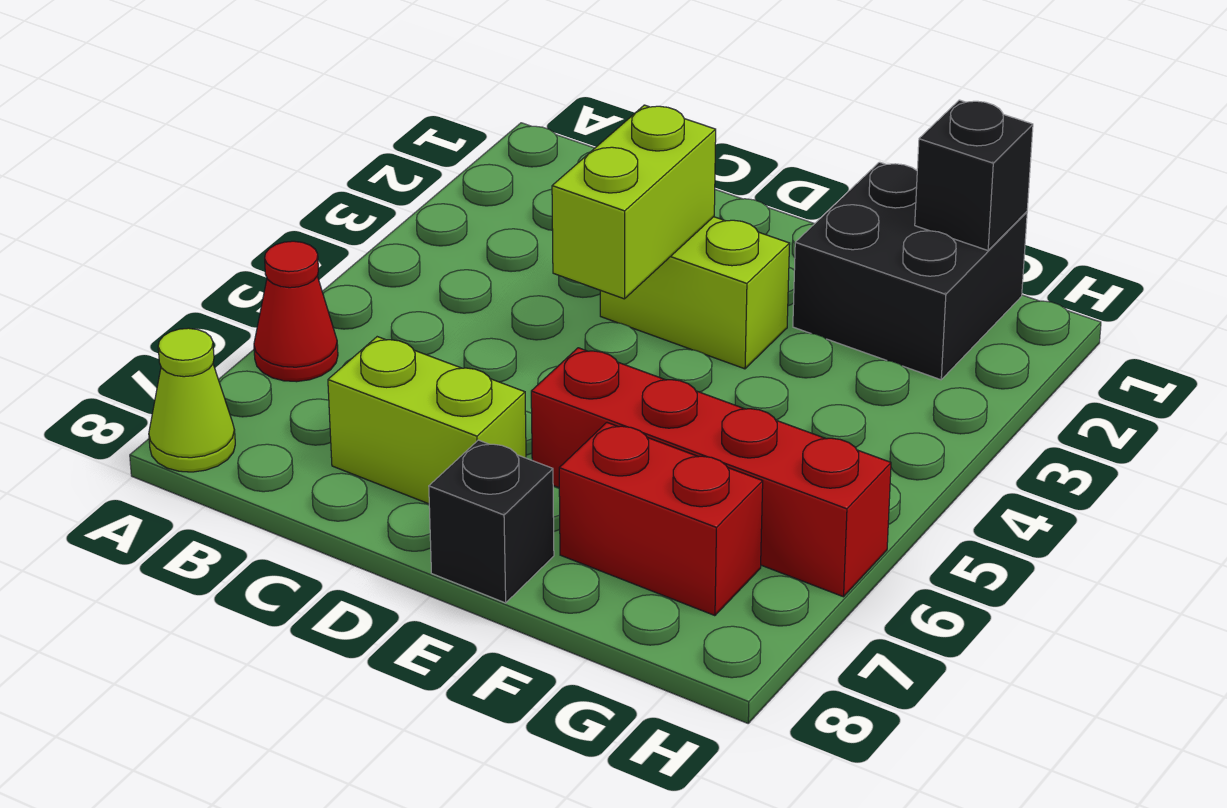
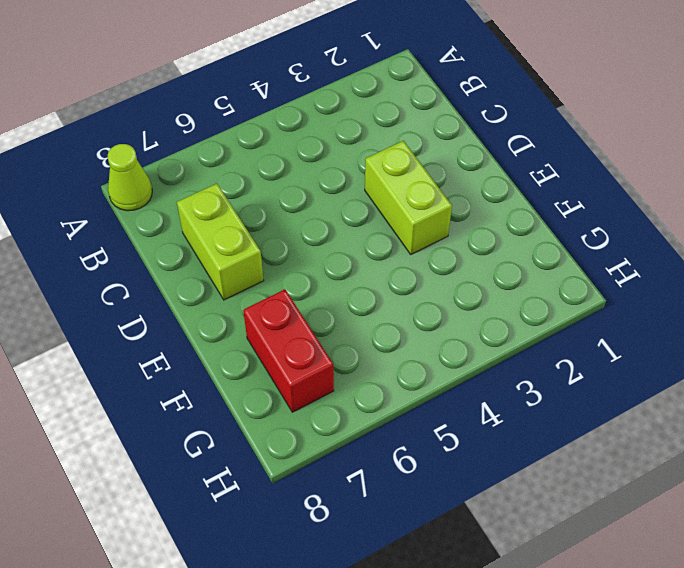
none -> red 1x1 cone [254,241,338,382]
none -> red 1x4 brick [531,348,891,597]

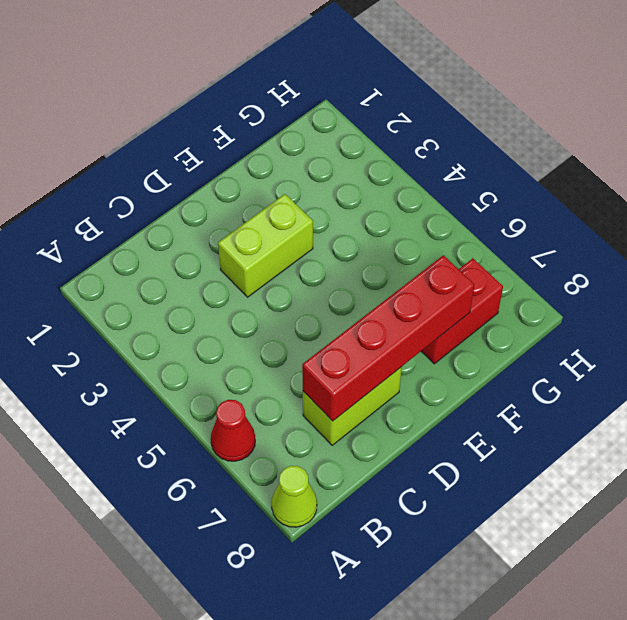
red 1x4 brick [302,255,474,421] -> red 1x4 brick moved to [531,348,891,597]
none -> black 1x1 brick [429,440,554,603]
none -> black 2x2 brick [793,162,1027,380]

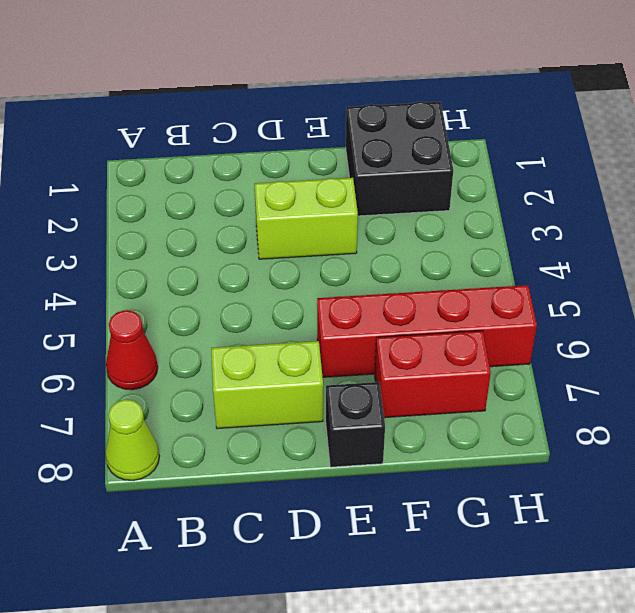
none -> lime 1x2 brick [552,105,716,299]
none -> black 1x1 brick [915,100,1033,250]

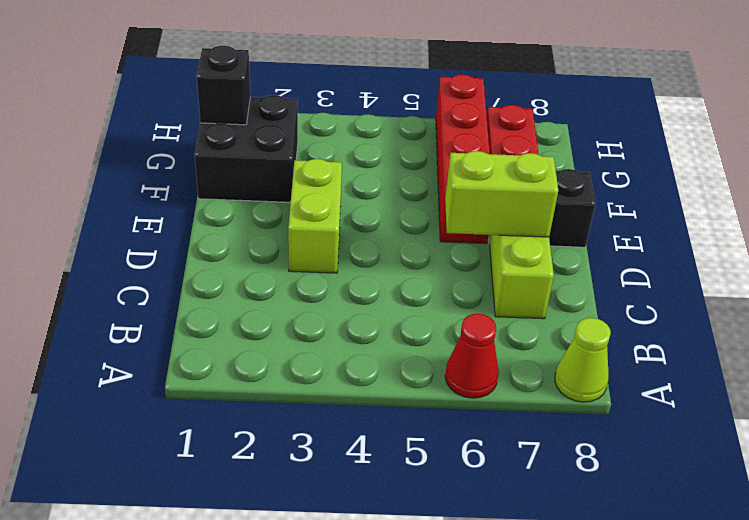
lime 1x2 brick [445,151,558,237] -> lime 1x2 brick moved to [552,105,716,299]

